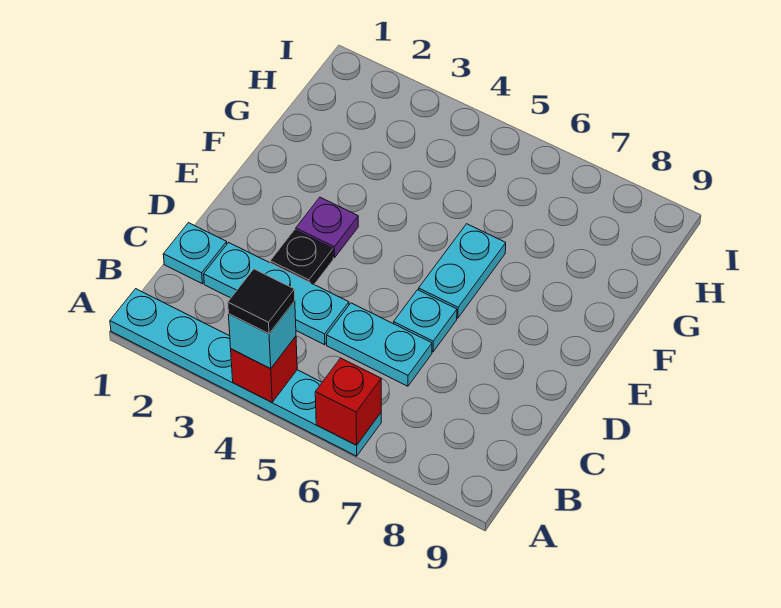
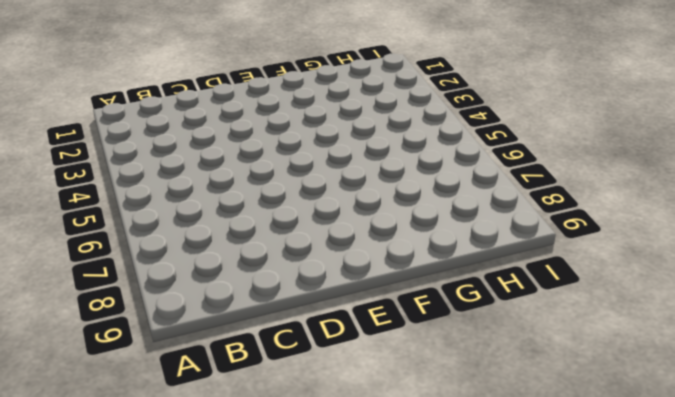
none -> cyan 1x6 plate [110,289,381,456]
none -> cyan 1x1 plate [163,223,227,284]
none -> cyan 1x3 plate [204,243,349,345]

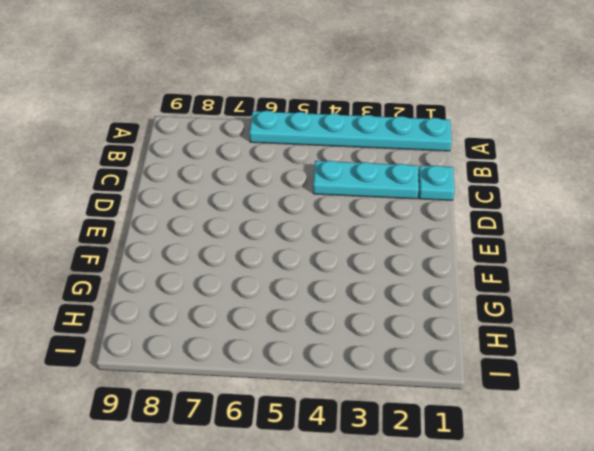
none -> cyan 1x2 plate [327,303,432,386]
none -> black 1x1 plate [270,230,333,284]
none -> cyan 1x1 plate [394,290,457,352]

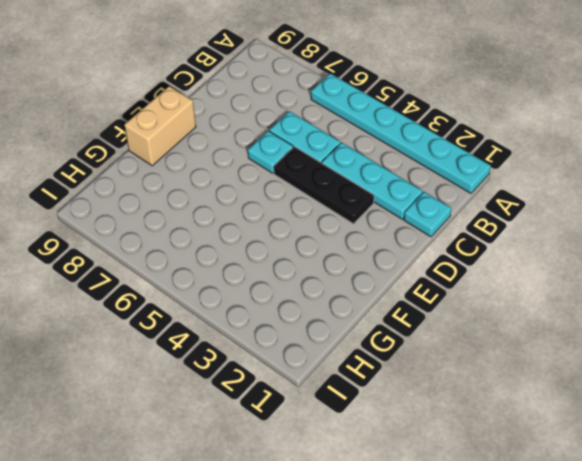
black 1x3 plate [274,147,374,224] -> black 1x1 plate [270,230,333,284]
tan 1x2 brick [124,86,196,166] -> none
none -> purple 1x1 plate [296,197,358,258]
none -> cyan 1x2 plate [419,224,506,318]
none -> red 1x1 brick [231,336,297,402]

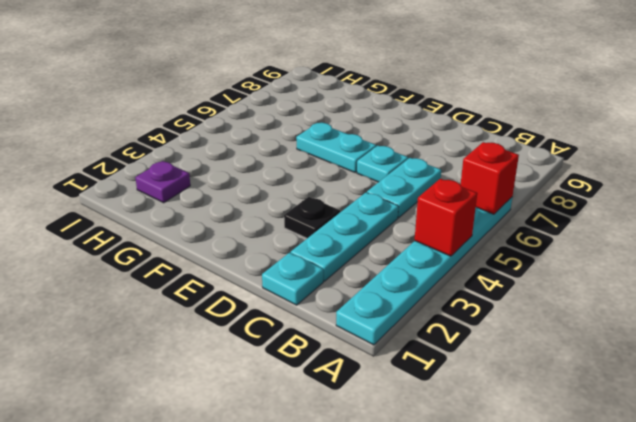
purple 1x1 plate [135,161,190,203] -> purple 1x1 plate moved to [296,197,358,258]
none -> cyan 1x1 brick [228,301,296,369]
none -> black 1x1 tile [228,269,295,334]

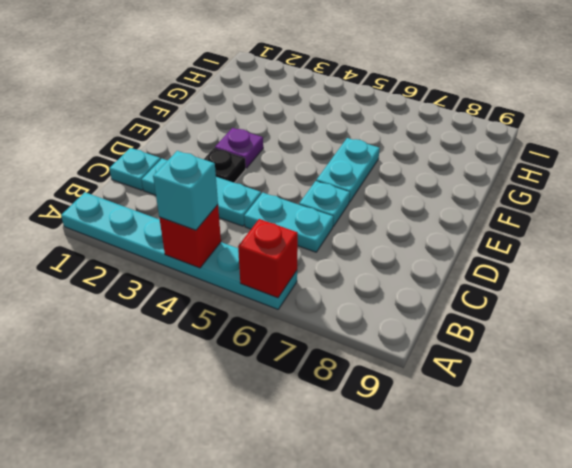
none -> black 1x1 tile [228,269,295,334]

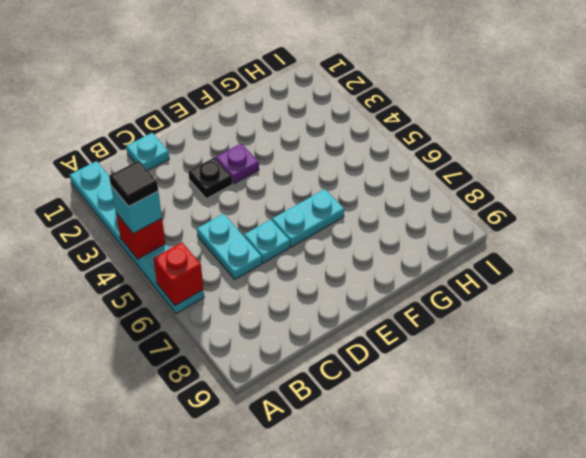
none -> cyan 1x3 plate [204,243,349,345]

